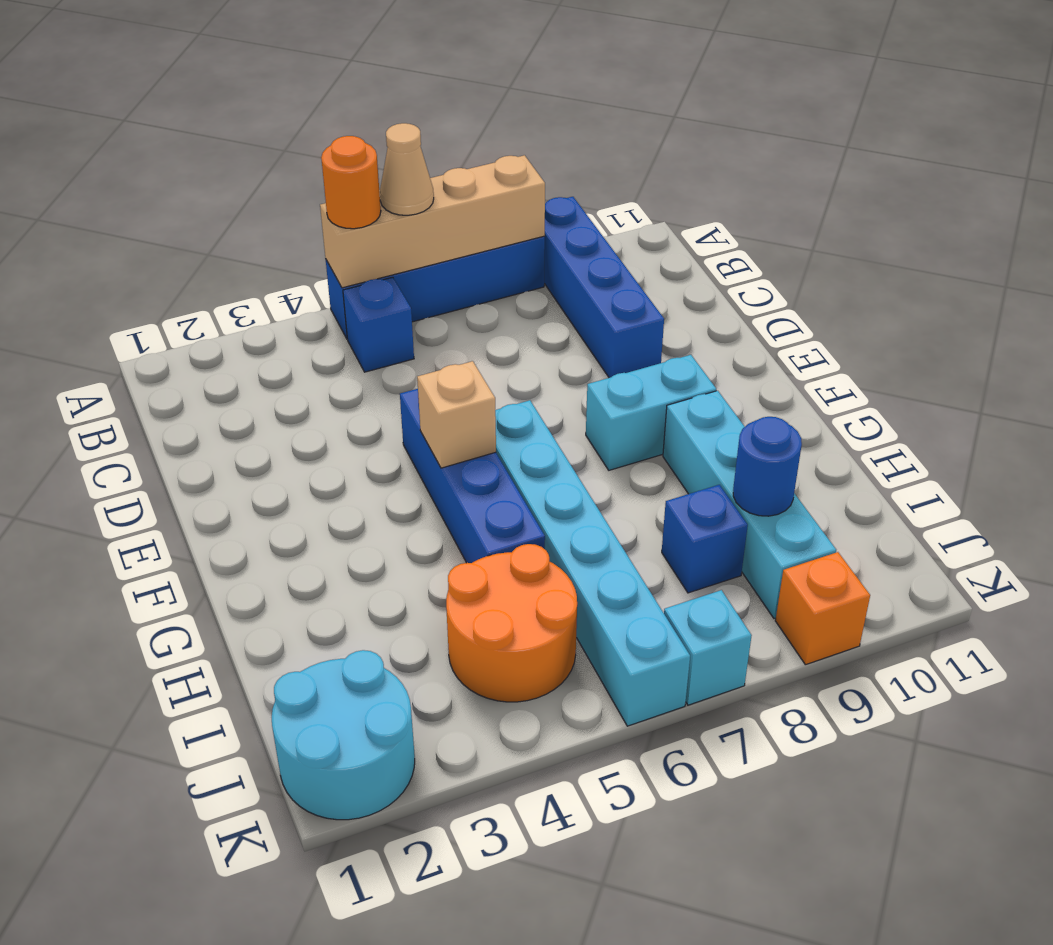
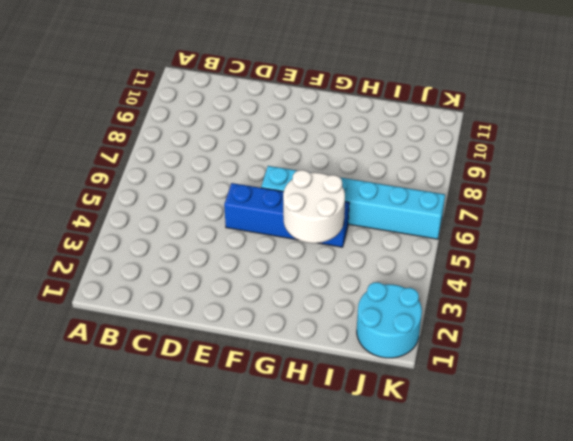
white 2x2 round brick [283,170,345,243] -> none
none -> blue 1x4 brick [326,236,545,338]
none -> blue 1x4 brick [544,197,664,378]
none -> blue 1x1 brick [343,277,414,372]

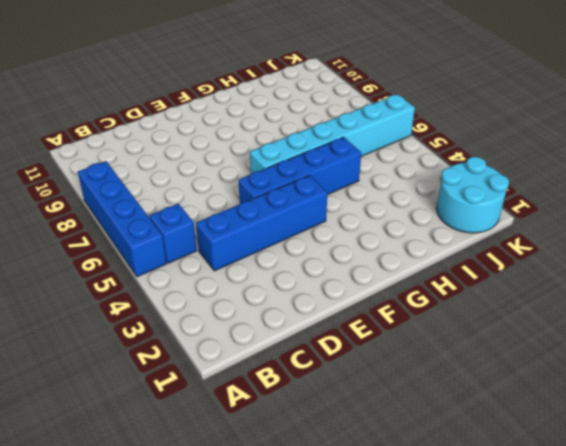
blue 1x4 brick [196,175,327,271] -> blue 1x4 brick moved to [544,197,664,378]
none -> cyan 1x2 brick [586,355,716,470]
none -> cyan 1x4 brick [663,391,836,619]
none -> orange 2x2 round brick [446,544,577,702]

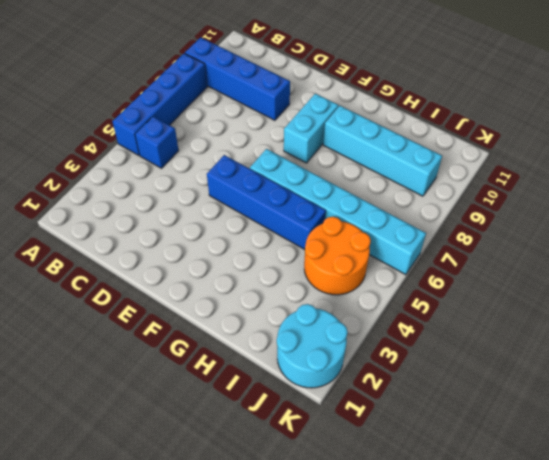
none -> blue 1x1 brick [662,485,748,593]
none -> cyan 1x1 brick [664,590,752,705]
none -> orange 1x1 brick [775,552,870,665]

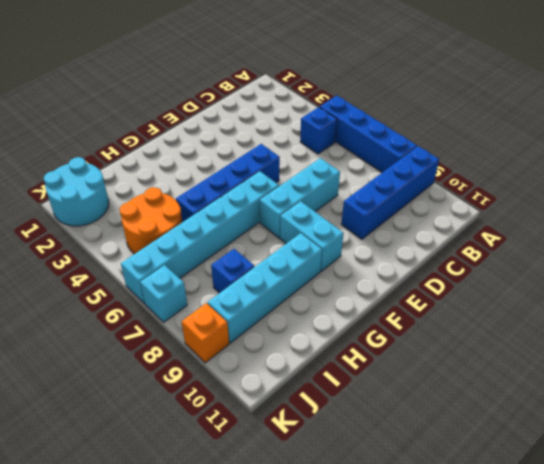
cyan 1x3 brick [260,158,340,238] -> none
none -> tan 1x4 brick [320,155,545,288]
none -> tan 1x1 brick [417,361,496,468]
none -> blue 1x1 round brick [733,417,802,516]

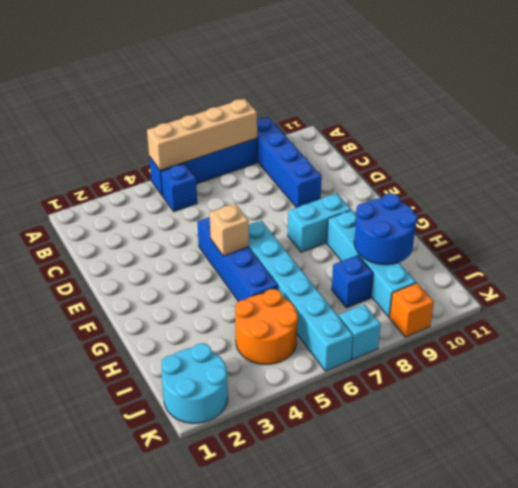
blue 2x2 round brick [354,193,417,265] -> blue 1x1 round brick [733,417,802,516]
none -> orange 1x1 round brick [321,136,381,229]
none -> tan 1x1 cone [380,123,434,215]

